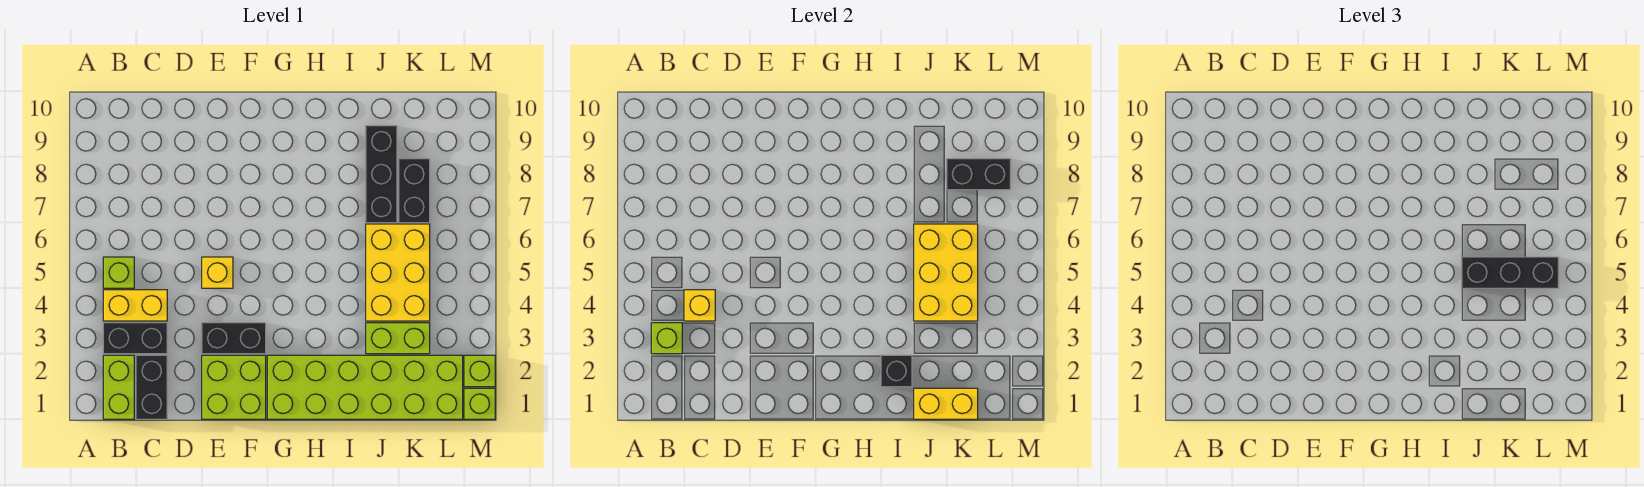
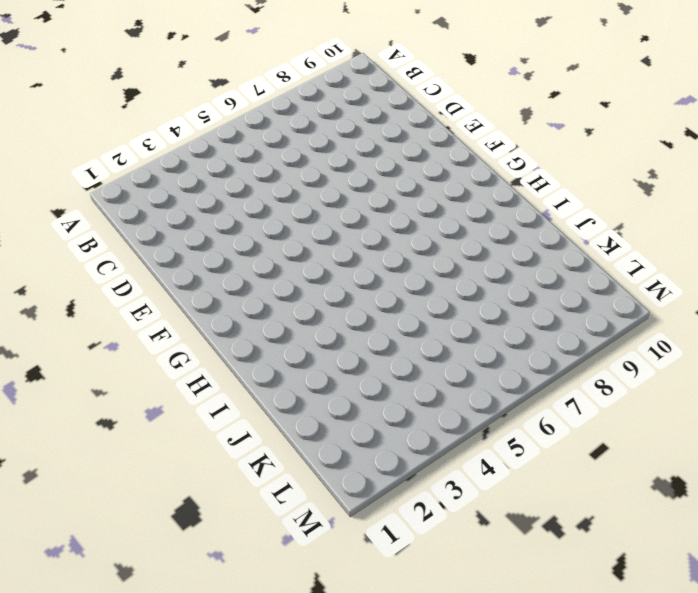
none -> lime 1x2 brick [103,355,134,419]
none -> black 1x2 brick [103,323,167,354]
none -> yellow 1x2 brick [103,290,167,321]

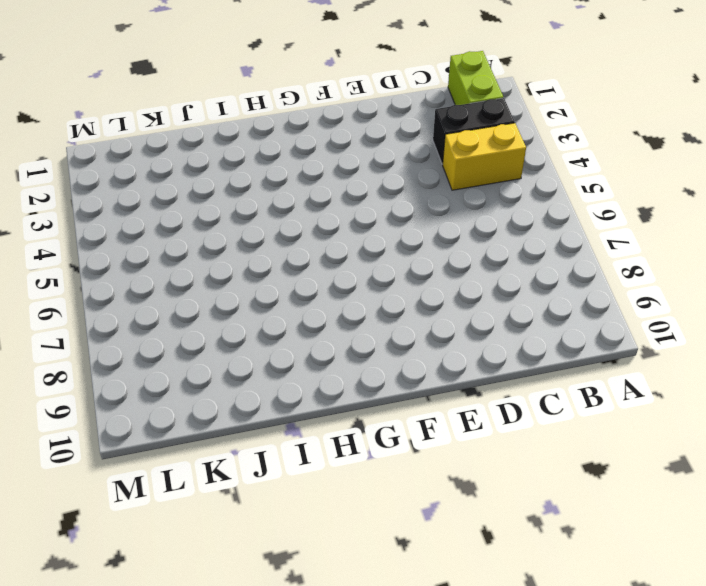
none -> lime 1x1 brick [103,257,134,288]
none -> black 1x2 brick [136,355,167,419]
none -> lime 2x2 brick [202,355,266,419]

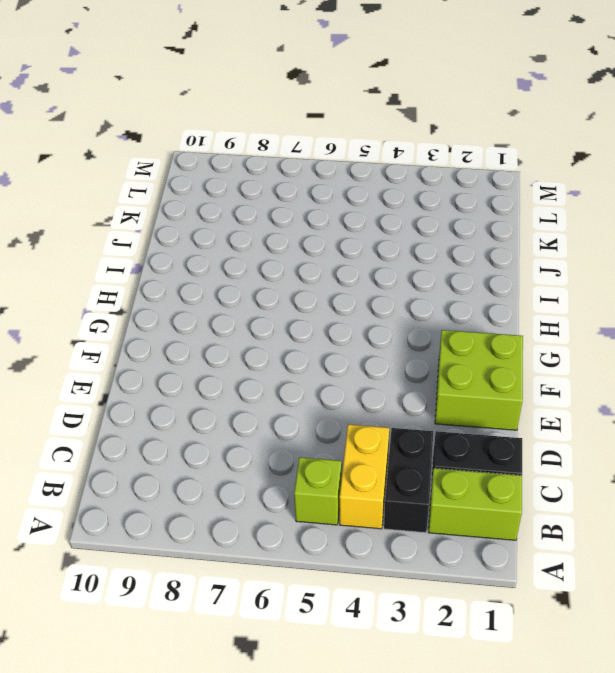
none -> black 1x2 brick [202,323,266,354]
none -> yellow 1x1 brick [202,257,233,288]
none -> lime 2x6 brick [267,355,463,419]

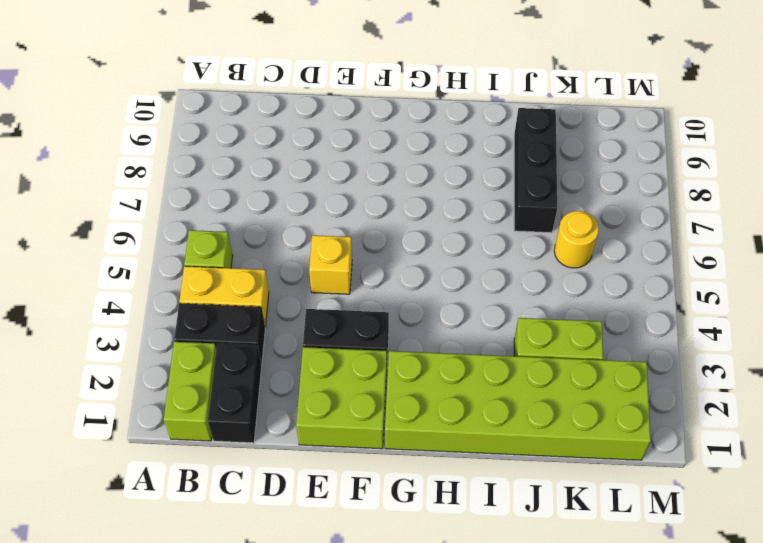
yellow 1x1 round brick [554,211,599,268] -> yellow 2x3 brick [366,224,430,321]
none -> black 1x2 brick [399,159,430,223]
none -> lime 1x1 brick [464,388,495,419]
none -> lime 1x1 brick [464,355,495,387]

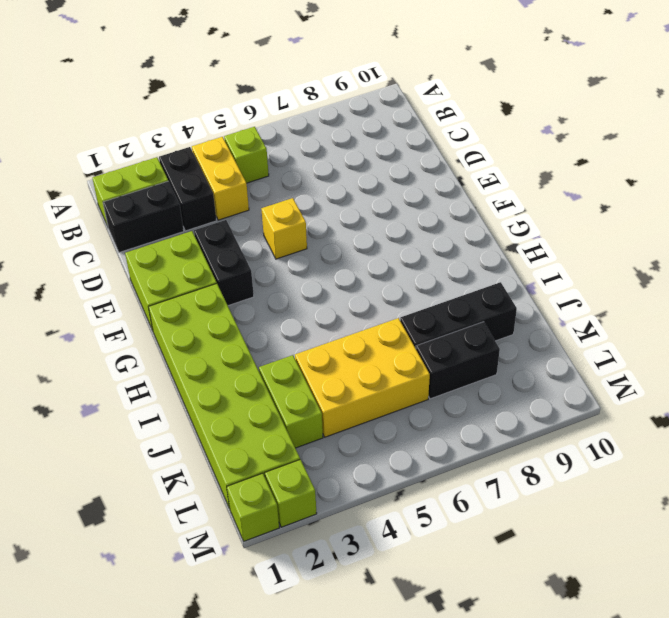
none -> lime 1x1 brick [651,323,682,354]
none -> yellow 1x1 brick [684,290,715,321]
none -> black 1x1 brick [881,355,912,387]

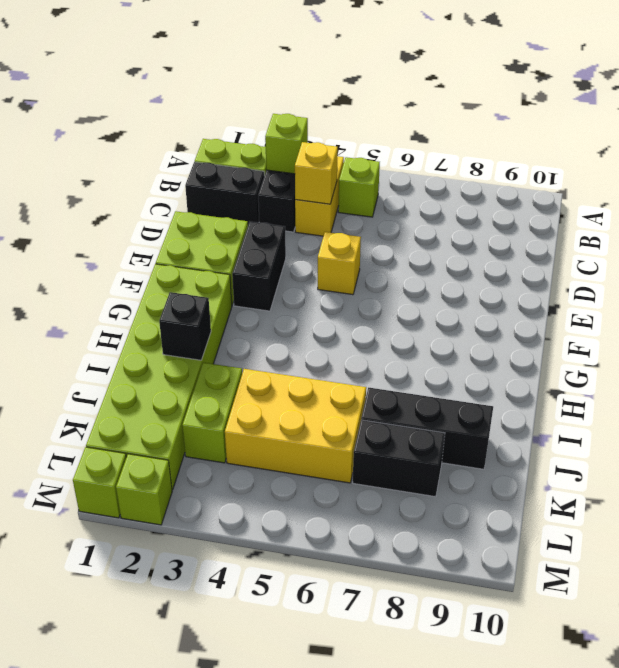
none -> yellow 1x2 brick [914,388,978,419]
none -> yellow 2x3 brick [914,224,978,321]
none -> black 1x2 brick [947,159,1011,190]

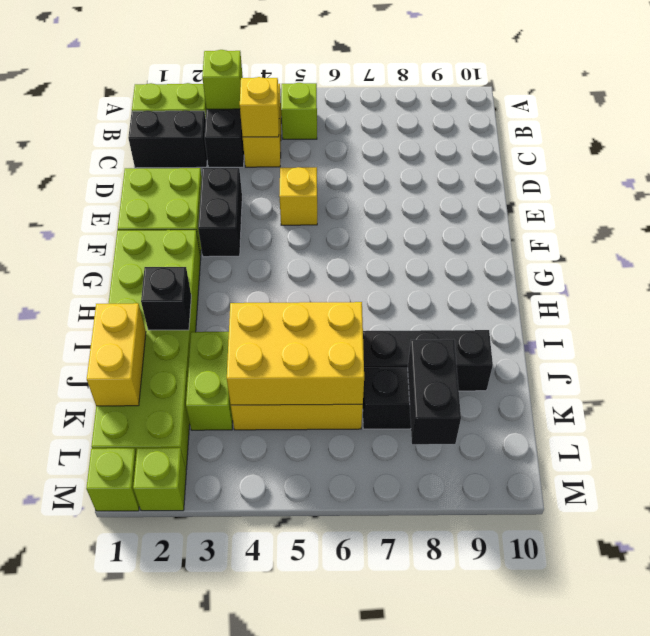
none -> black 1x3 brick [1462,257,1559,288]

